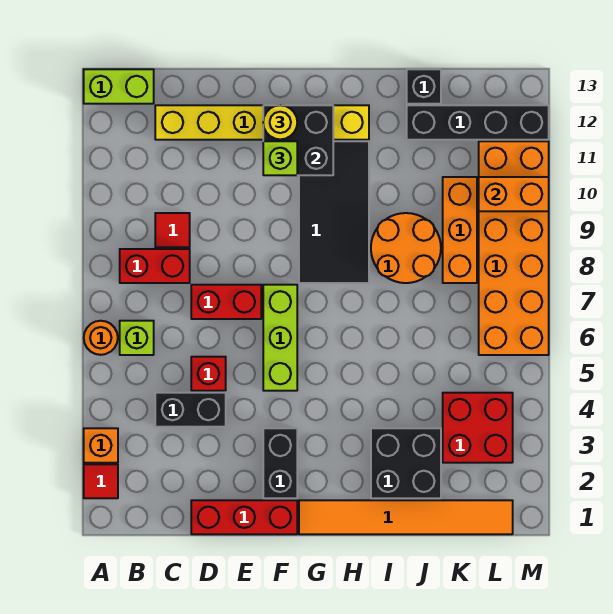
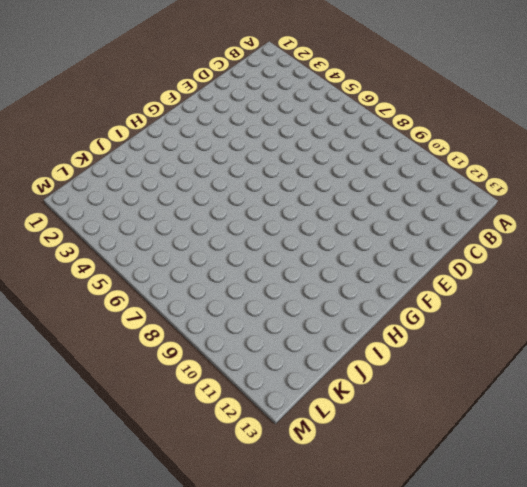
none -> red 1x1 tile [84,464,118,498]
none -> orange 1x1 brick [84,428,118,463]
none -> orange 1x1 round brick [84,321,118,355]

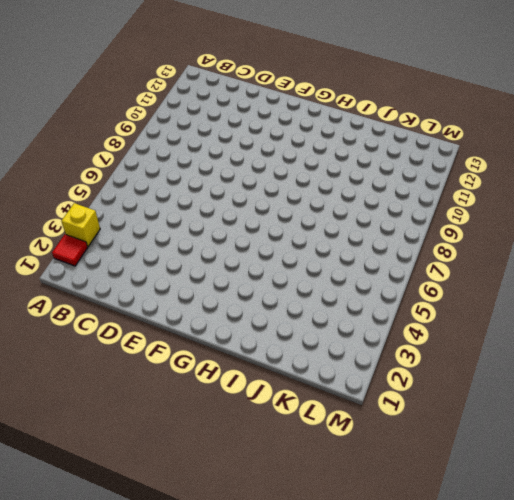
yellow 1x1 brick [62,203,100,247] -> orange 1x1 brick [84,428,118,463]
none -> orange 1x1 round brick [84,321,118,355]
none -> lime 1x2 brick [84,69,154,104]
none -> lime 1x1 brick [120,321,154,355]

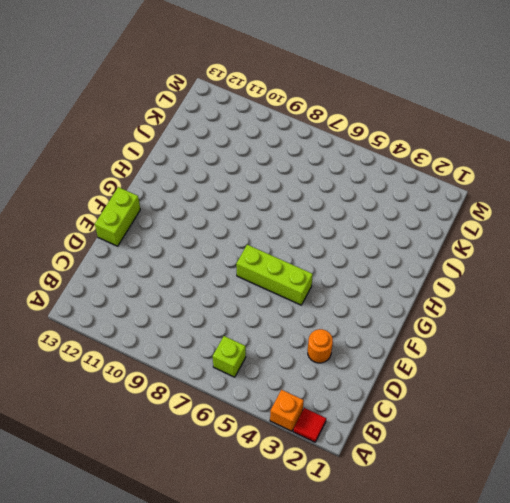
orange 1x1 round brick [308,329,333,363] -> orange 1x1 round brick moved to [84,321,118,355]
lime 1x2 brick [95,187,140,246] -> lime 1x2 brick moved to [84,69,154,104]
none -> red 1x2 brick [120,249,190,283]
none -> black 1x2 brick [155,393,226,427]
none -> red 1x1 tile [155,213,190,247]

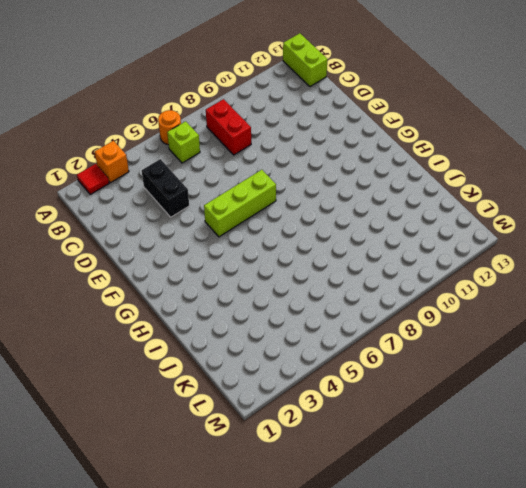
none -> red 1x1 tile [155,213,190,247]
none -> yellow 1x6 brick [155,105,369,140]
none -> red 1x3 brick [191,500,297,534]

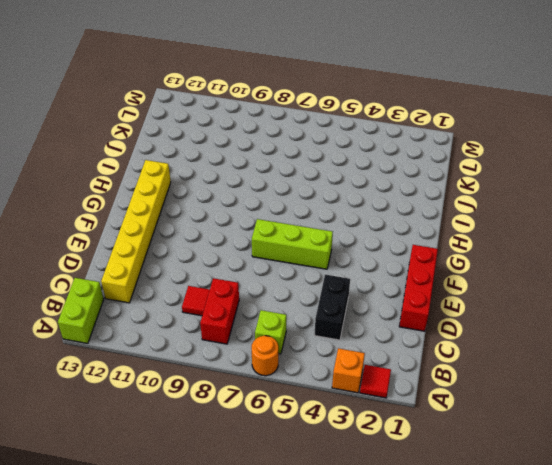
none -> red 1x1 brick [191,357,226,391]
none -> red 1x2 brick [191,285,261,319]
none -> black 1x2 brick [263,428,297,498]

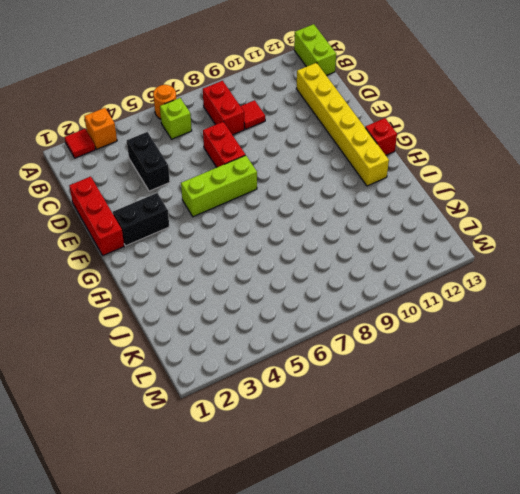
red 1x1 brick [365,118,397,155] -> red 1x1 brick moved to [191,357,226,391]
none -> orange 1x6 tile [299,500,513,534]
none -> black 2x4 tile [299,141,369,283]
none -> black 2x2 brick [371,428,441,498]

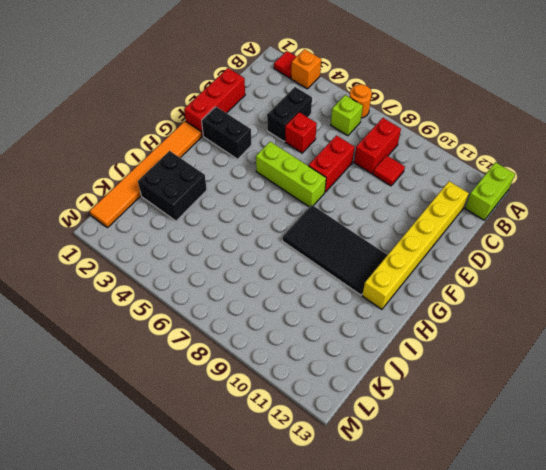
none -> orange 2x2 round brick [371,213,441,283]
none -> black 1x4 brick [407,105,549,140]
none -> black 1x1 brick [407,69,441,104]

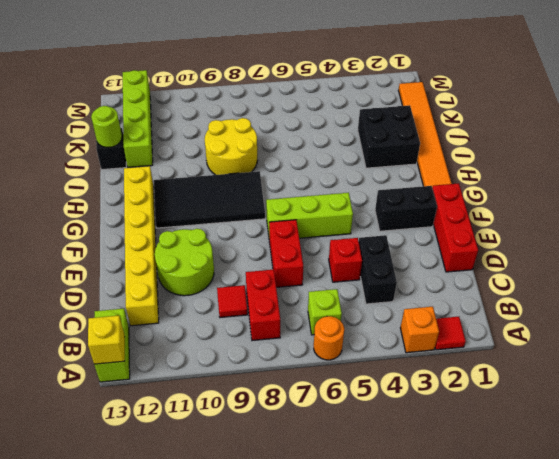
yellow 1x1 brick [88,316,125,364] -> none
lime 2x2 round brick [155,229,214,296] -> none
yellow 2x2 round brick [205,118,257,175] -> orange 2x2 round brick [371,213,441,283]
lime 1x4 brick [123,70,153,167] -> black 1x4 brick [407,105,549,140]
lime 1x1 round brick [91,106,122,148] -> none
none -> red 2x2 brick [443,393,513,463]
none -> orange 1x3 brick [443,177,477,283]
none -> orange 2x6 brick [479,141,549,355]

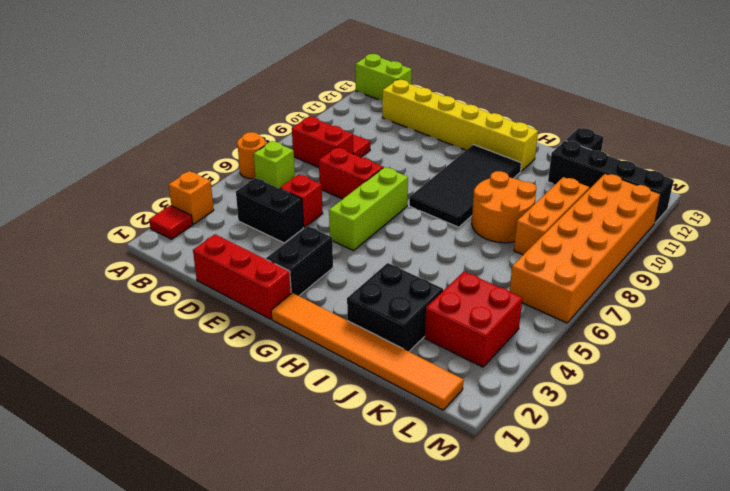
none -> black 2x2 brick [263,105,333,175]
none -> orange 1x2 brick [479,177,549,211]
none -> lime 1x1 brick [263,141,297,175]

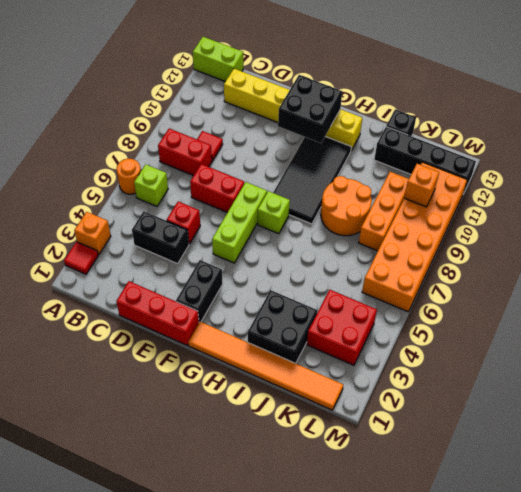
lime 1x1 brick [258,191,290,234] -> lime 1x1 brick moved to [263,141,297,175]
orange 1x1 brick [404,164,439,207] -> orange 1x2 brick [479,177,549,211]
none -> yellow 1x1 round brick [263,105,297,139]

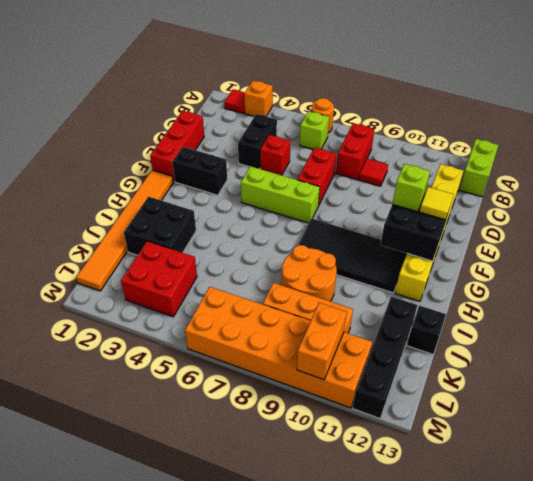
yellow 1x1 tile [419,187,454,220] -> yellow 1x1 round brick [263,105,297,139]

